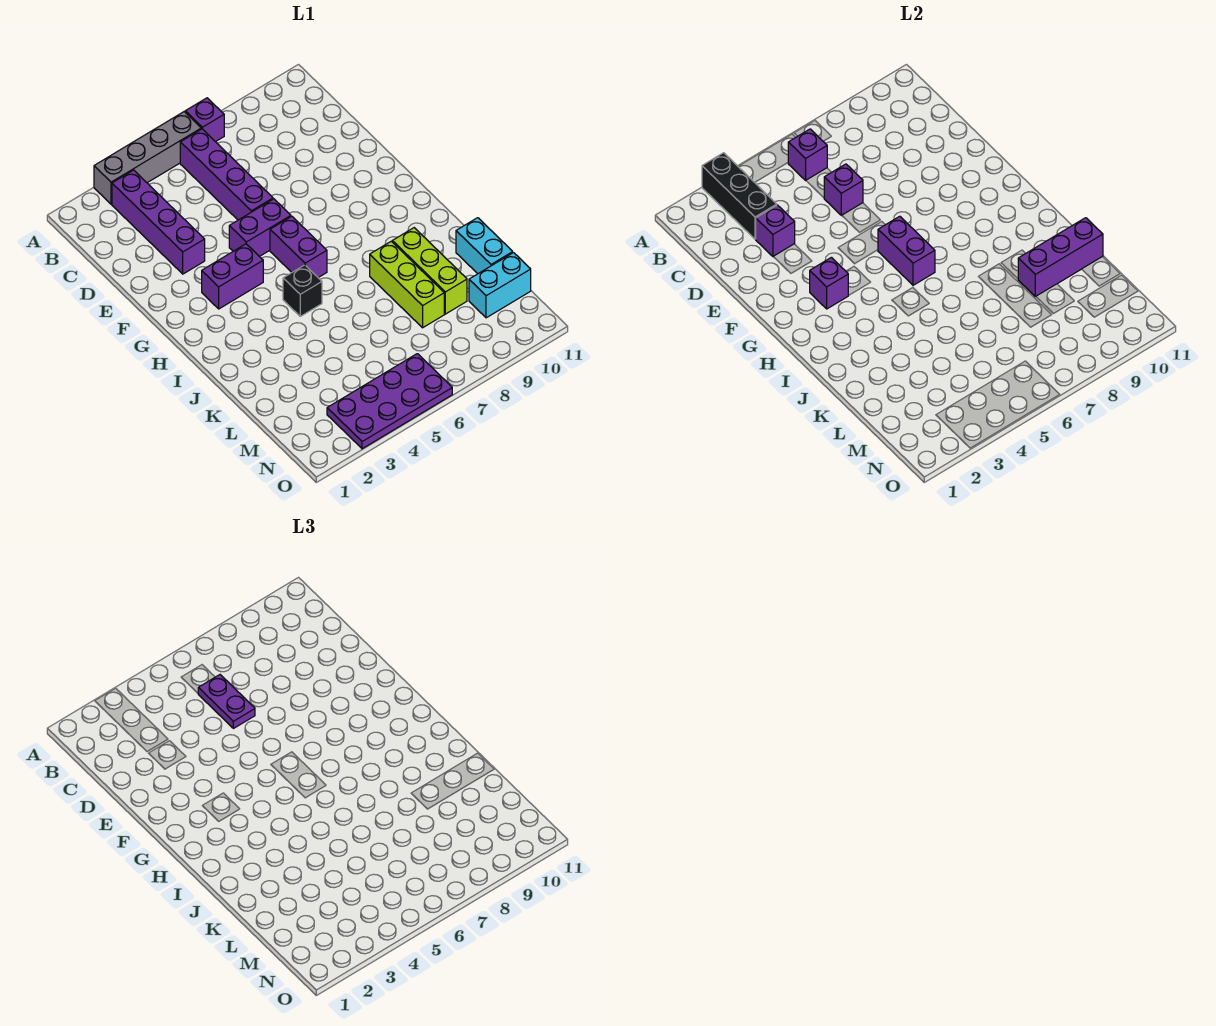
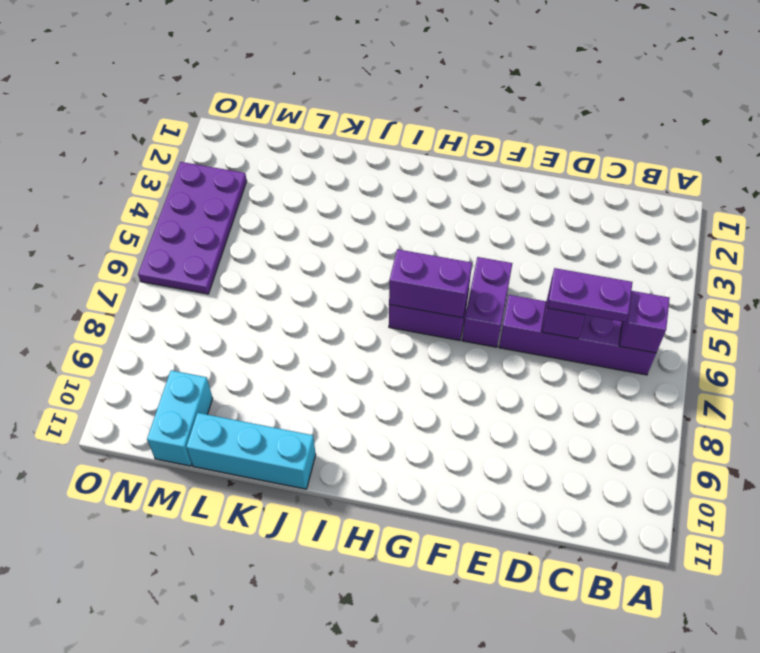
cyan 1x3 brick [186,413,316,489] -> cyan 1x2 brick [456,218,513,274]
none -> grey 1x4 brick [94,112,201,204]
none -> purple 1x1 brick [185,98,224,142]
none -> purple 1x4 brick [112,170,205,274]

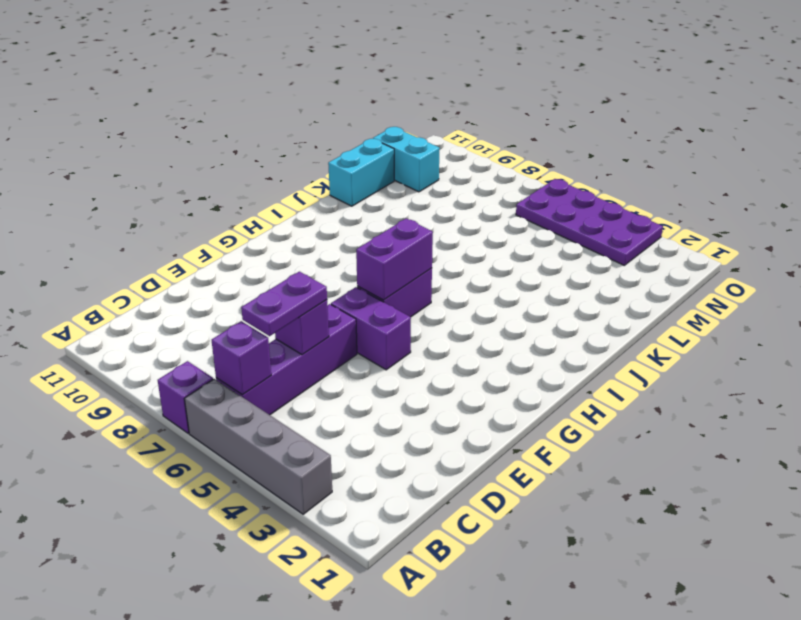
none -> purple 1x4 brick [112,170,205,274]
none -> purple 1x2 brick [202,244,263,309]
none -> black 1x1 brick [283,265,322,316]

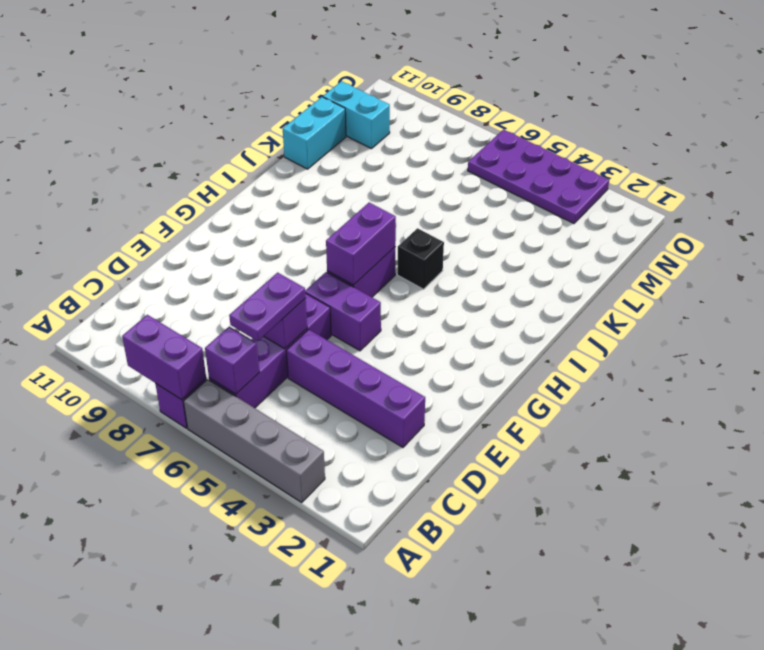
purple 1x2 brick [122,315,206,400] -> purple 1x2 brick moved to [202,244,263,309]
purple 1x4 brick [286,329,425,447] -> purple 1x4 brick turned to [112,170,205,274]
none -> lime 1x3 brick [370,241,444,328]
none -> lime 1x3 brick [392,228,467,314]
none -> black 1x3 brick [702,153,777,239]

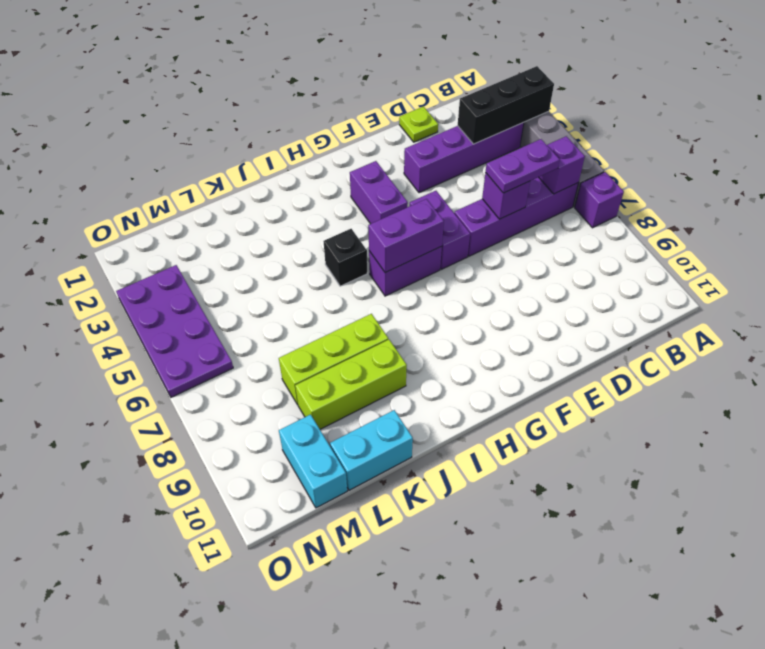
lime 1x1 plate [399,107,438,142] -> none
none -> purple 1x1 brick [756,205,795,256]
none -> purple 1x1 brick [810,257,848,309]
none -> purple 1x3 brick [1018,218,1103,297]

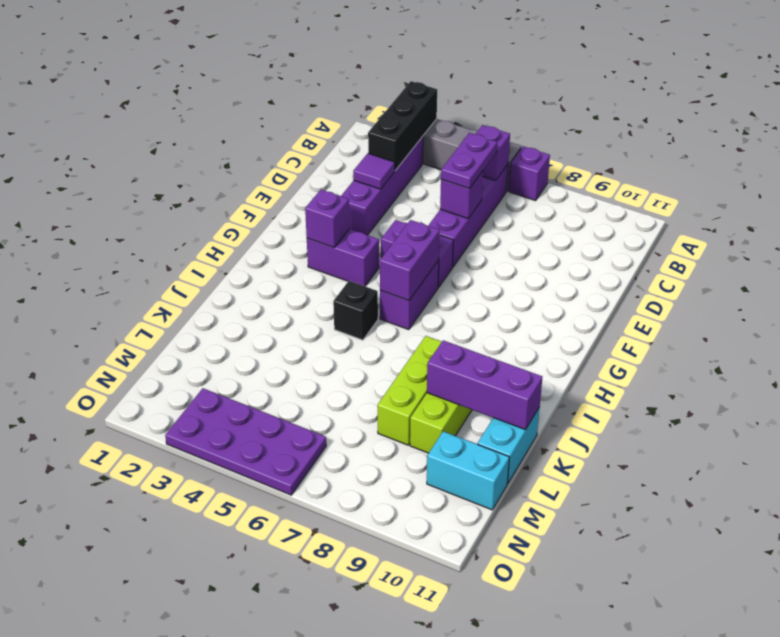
purple 1x1 tile [353,153,395,189] -> purple 1x1 brick [756,205,795,256]

